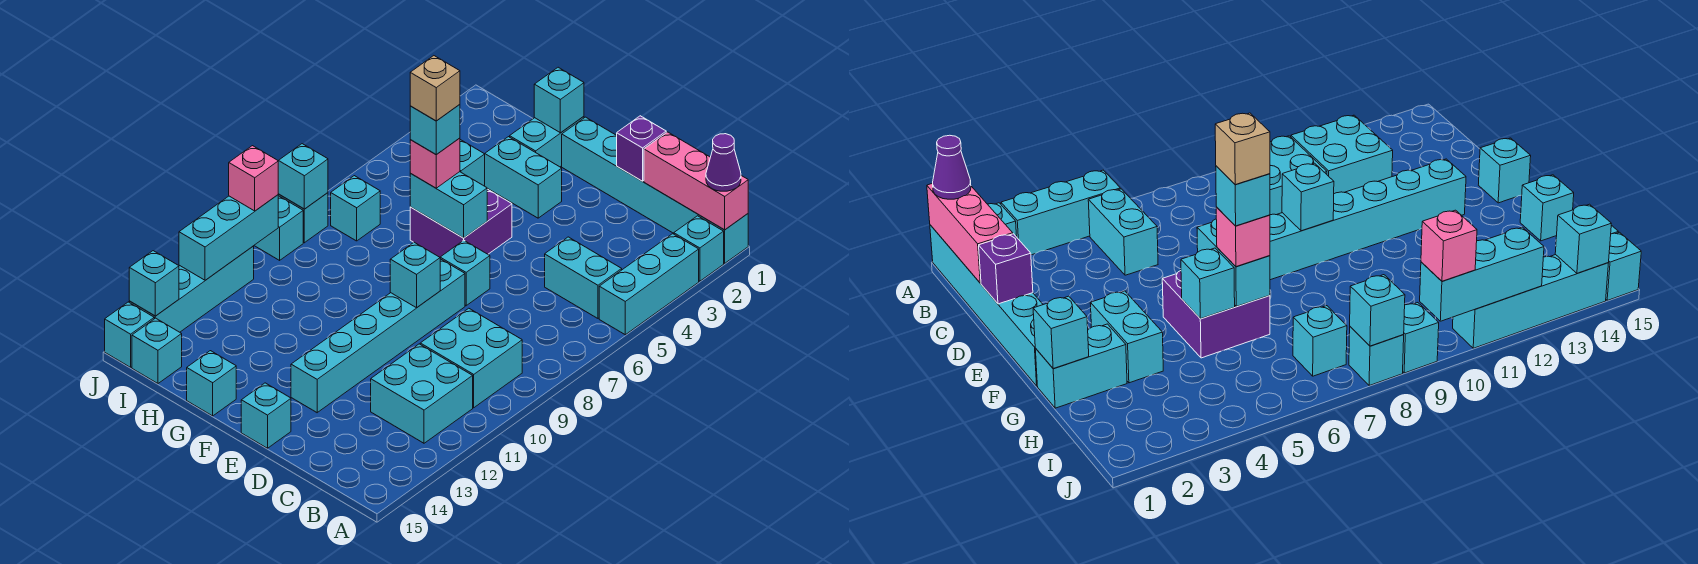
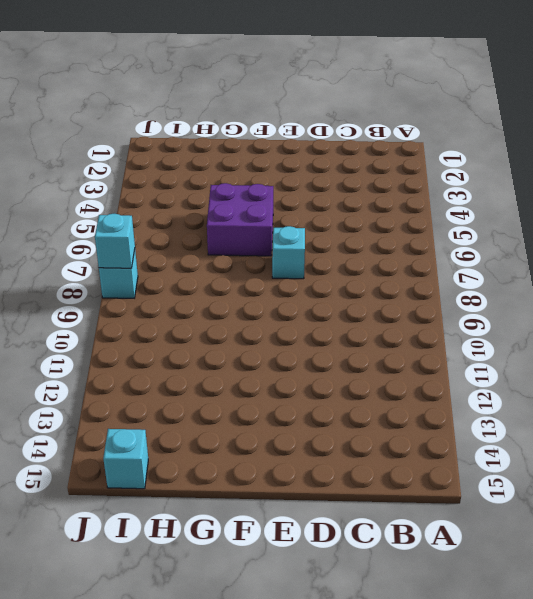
none -> cyan 1x6 brick [562,117,748,263]
none -> cyan 1x1 brick [674,216,724,281]
none -> cyan 1x3 brick [599,234,699,335]
none -> cyan 1x2 brick [545,237,622,318]

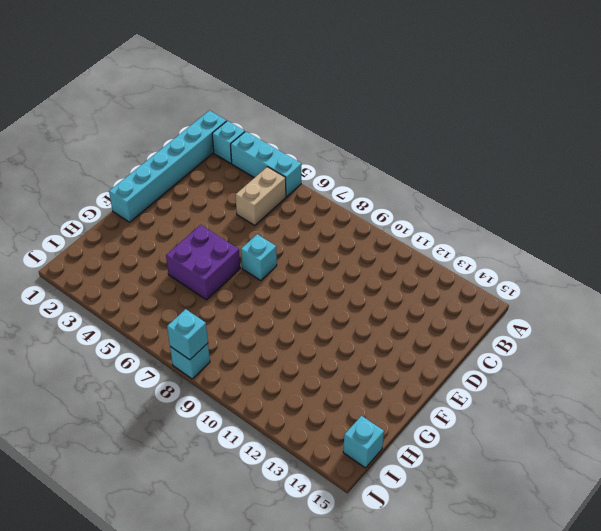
tan 1x2 brick [236,167,286,225] -> cyan 1x2 brick [545,237,622,318]
none -> cyan 2x2 brick [420,308,522,408]
none -> cyan 2x2 brick [371,344,473,443]
none -> cyan 1x6 brick [291,259,465,413]
none -> cyan 1x1 brick [241,383,291,448]

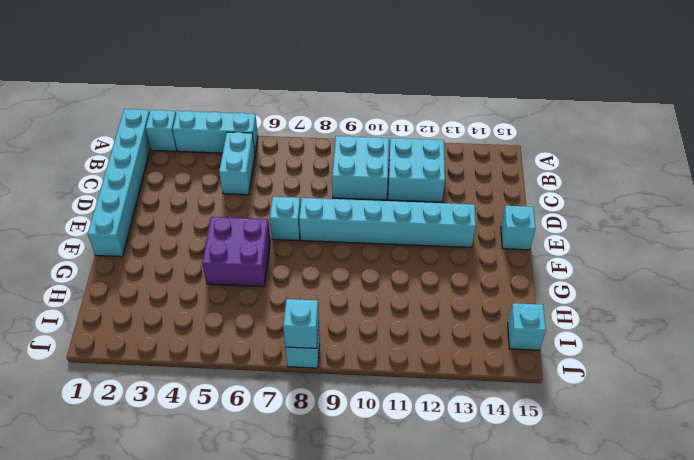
none -> cyan 1x2 brick [485,137,562,218]
none -> cyan 1x2 brick [510,116,584,167]
none -> cyan 1x1 brick [187,351,236,416]
none -> cyan 1x1 brick [331,176,380,241]

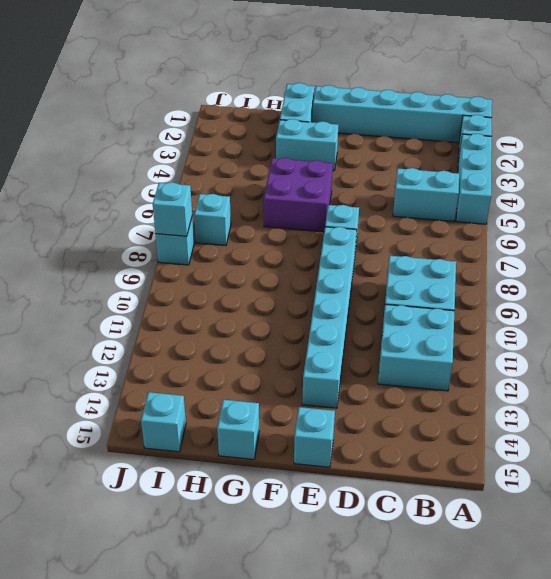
none -> cyan 1x1 brick [254,196,303,260]
none -> cyan 1x4 brick [129,246,254,332]
none -> cyan 1x1 brick [105,302,154,367]
none -> pink 1x3 brick [644,132,748,230]

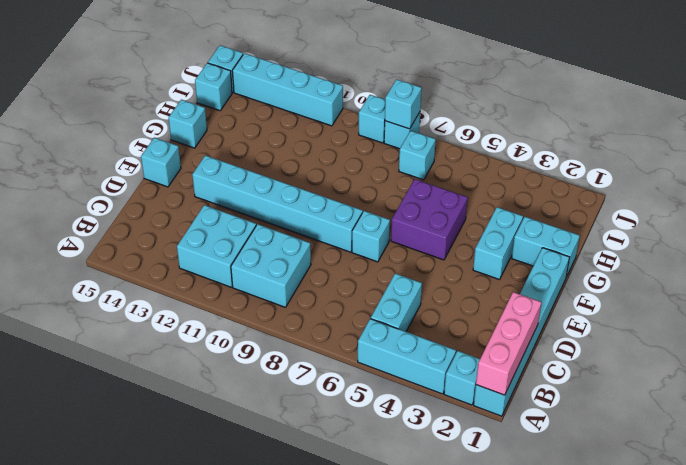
none -> purple 1x1 brick [617,116,666,181]
none -> cyan 1x1 brick [390,242,440,308]
none -> cyan 1x2 brick [410,172,487,238]
none -> cyan 1x1 brick [534,67,584,133]

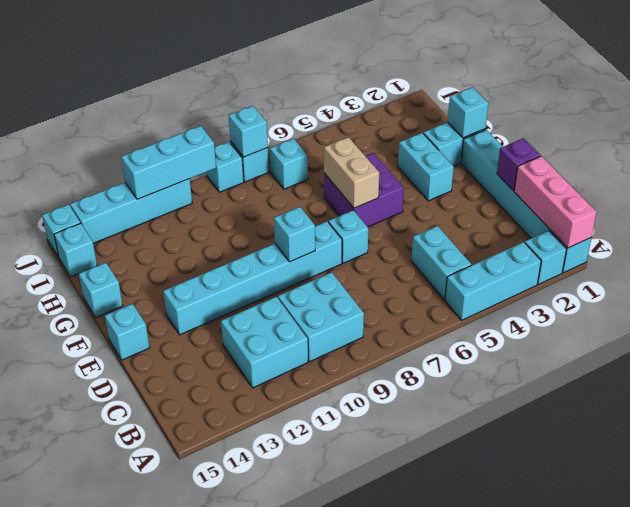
tan 1x2 brick [324,137,379,208] -> cyan 1x2 brick [410,172,487,238]
none -> cyan 1x1 brick [460,140,485,186]
none -> cyan 1x1 brick [129,251,179,316]
none -> purple 1x1 cone [706,134,741,191]
none -> pink 1x1 brick [410,138,460,188]

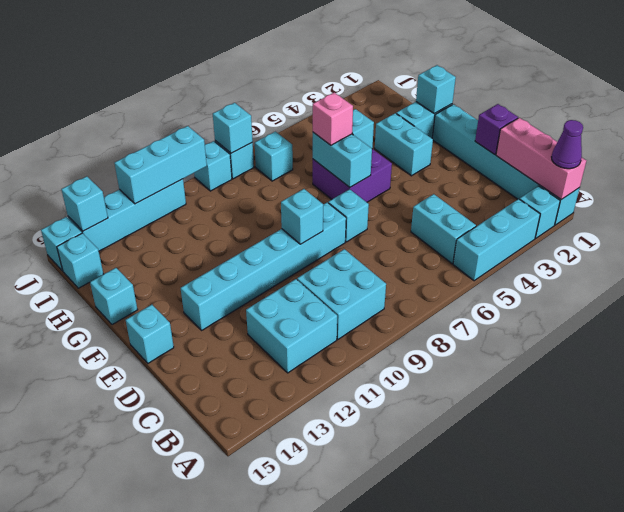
none -> pink 1x1 brick [229,146,278,211]
none -> cyan 1x1 brick [410,105,460,155]
none -> tan 1x1 brick [410,56,460,121]

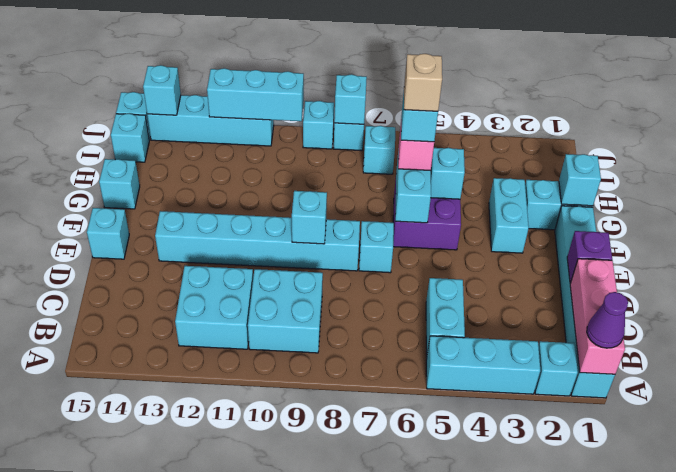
none -> pink 1x1 brick [229,146,278,211]

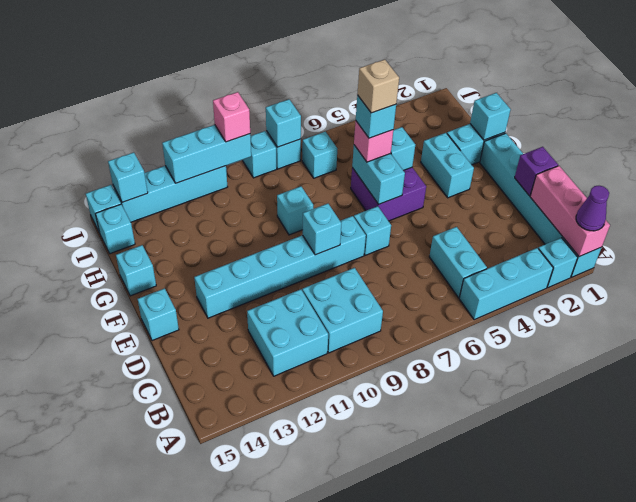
cyan 1x1 brick [277,186,313,235] -> none

